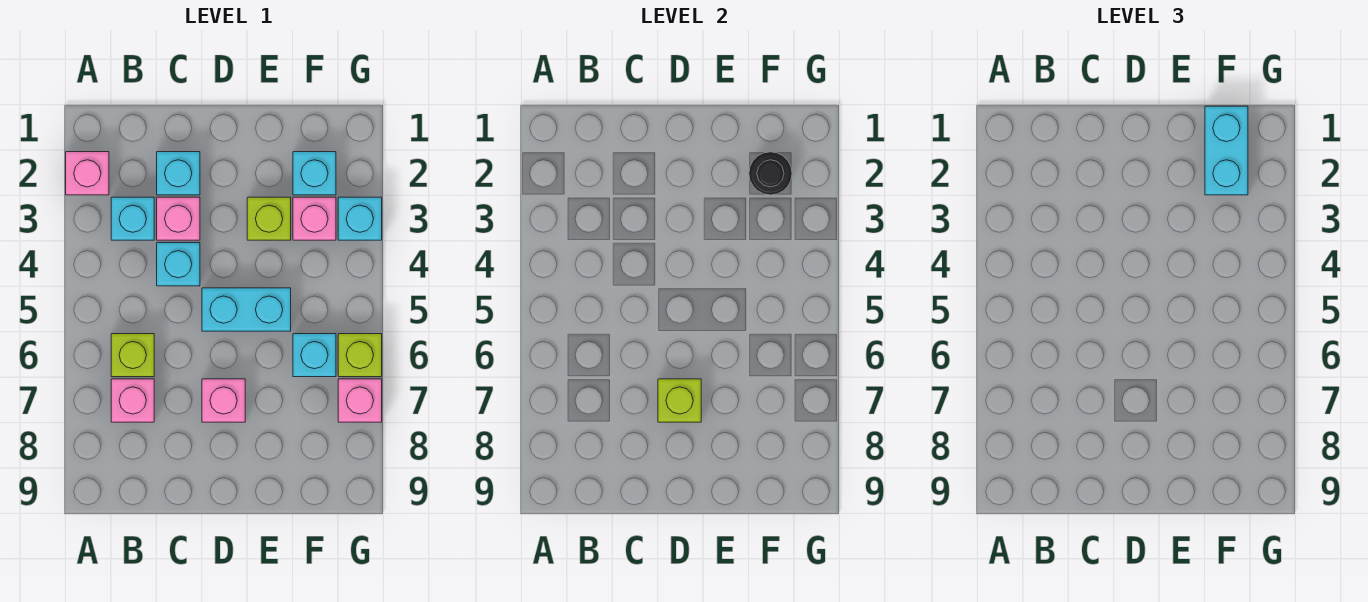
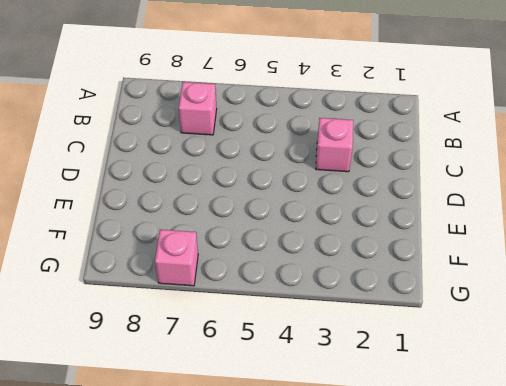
none -> pink 1x1 brick [66,152,109,195]
none -> cyan 1x1 brick [111,197,154,240]
none -> lime 1x1 brick [111,334,154,377]

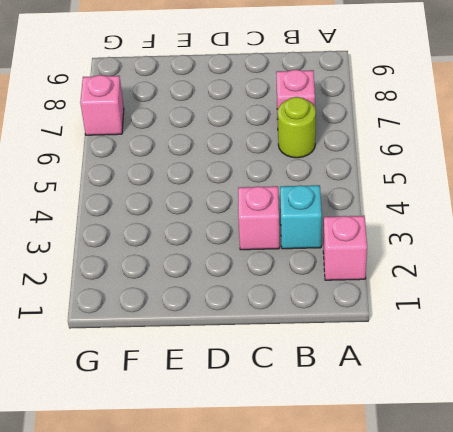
lime 1x1 round brick [278,97,316,158] -> lime 1x1 brick [111,334,154,377]
none -> cyan 1x1 brick [157,152,200,195]
none -> cyan 1x1 brick [157,243,200,286]
none -> cyan 1x2 brick [202,288,291,331]

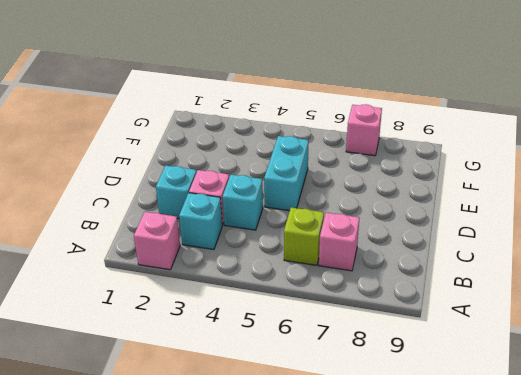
none -> pink 1x1 brick [202,379,245,422]
none -> lime 1x1 brick [247,197,291,240]
none -> cyan 1x1 brick [293,152,336,195]

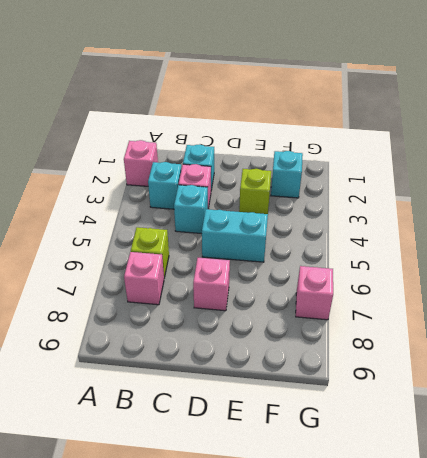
none -> pink 1x1 brick [293,197,336,240]
none -> cyan 1x1 brick [293,334,336,377]
none -> cyan 1x1 brick [338,197,382,240]

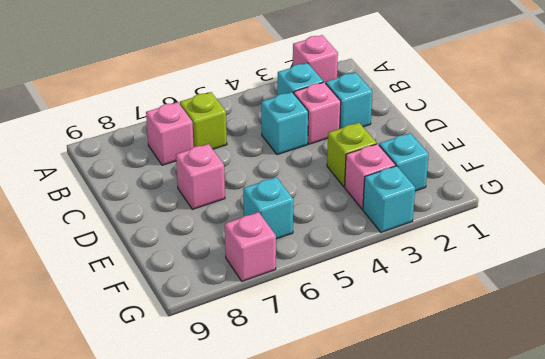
none -> cyan 1x2 brick [202,288,291,331]
none -> lime 1x1 brick [338,334,382,377]
none -> lime 1x1 brick [658,379,701,422]

